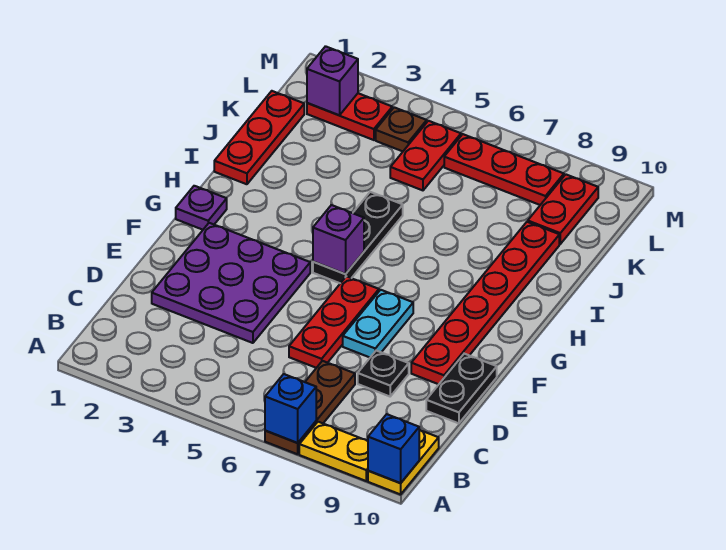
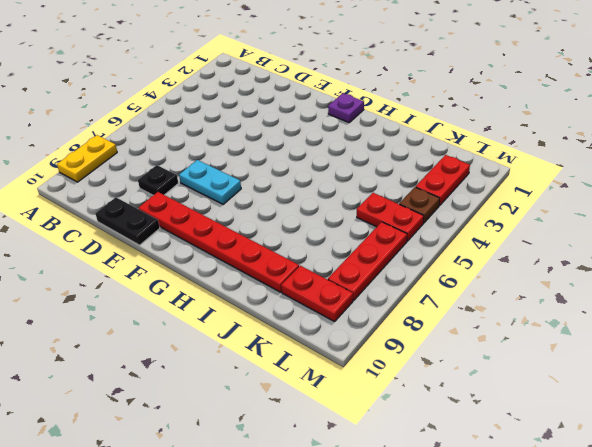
none -> brown 1x3 plate [265,361,355,454]
none -> yellow 1x2 plate [368,430,439,494]
none -> purple 3x3 plate [152,223,310,343]

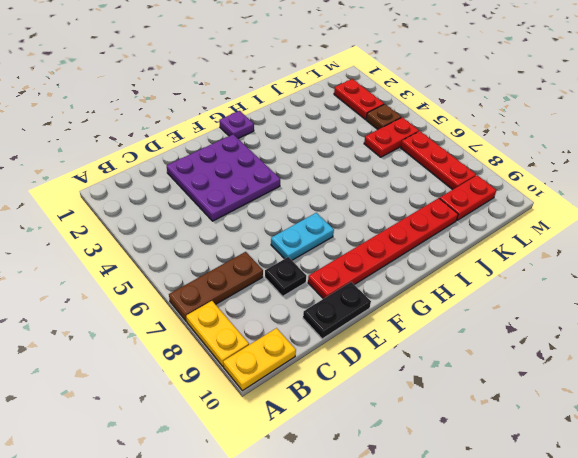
none -> red 1x3 plate [289,276,379,368]
none -> black 1x3 plate [313,192,403,283]
none -> red 1x3 plate [214,91,304,184]

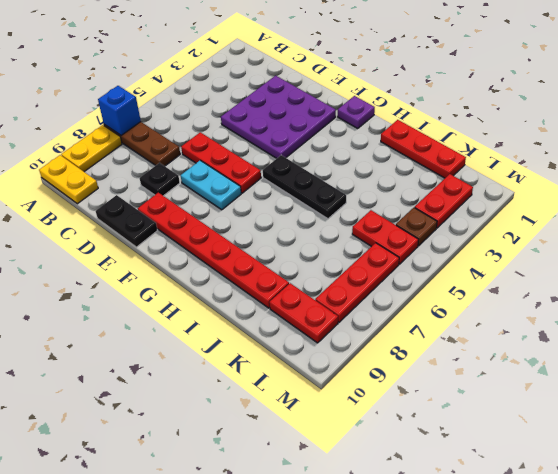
none -> blue 1x1 brick [368,414,419,483]
none -> purple 1x1 brick [313,205,364,274]
none -> purple 1x1 brick [307,46,358,115]

